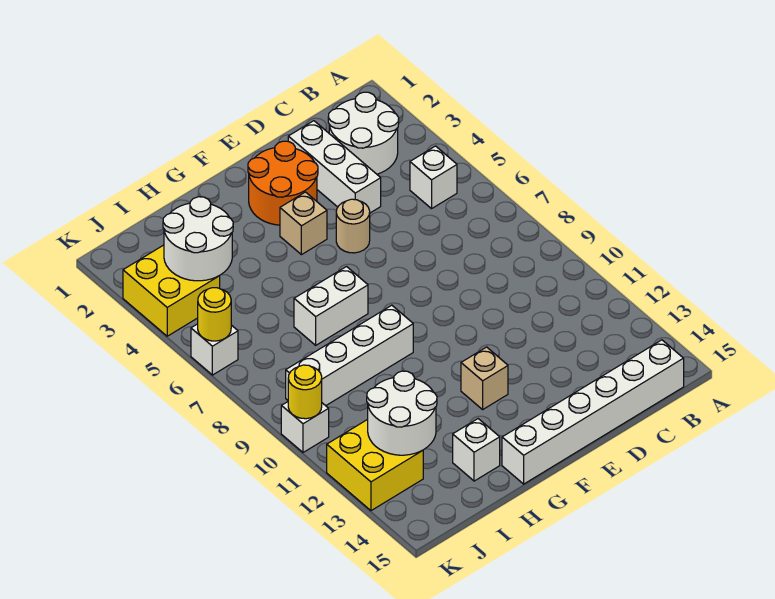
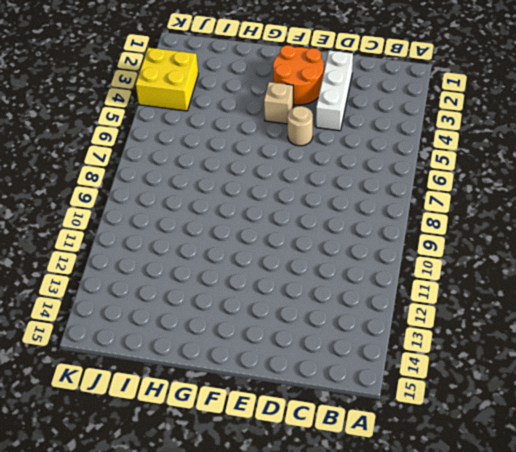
none -> white 2x2 round brick [328,92,399,174]
none -> white 1x1 brick [410,146,457,209]
none -> white 1x6 brick [502,340,684,484]

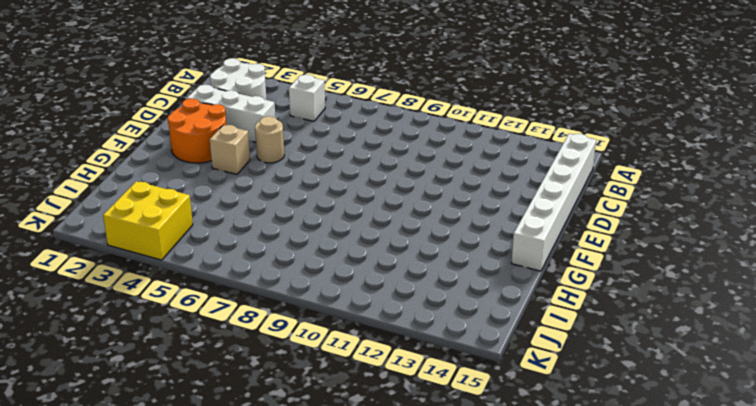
none -> tan 1x1 brick [461,347,508,409]
none -> white 1x2 brick [294,267,368,345]
none -> white 1x4 brick [286,305,413,406]

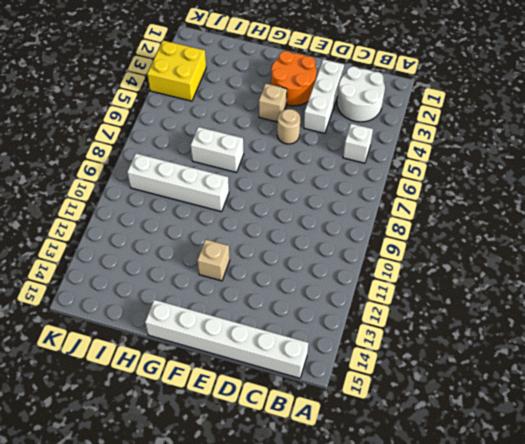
none -> white 1x1 brick [453,419,500,481]
none -> yellow 2x2 brick [327,419,423,511]
none -> white 1x1 brick [191,324,238,375]

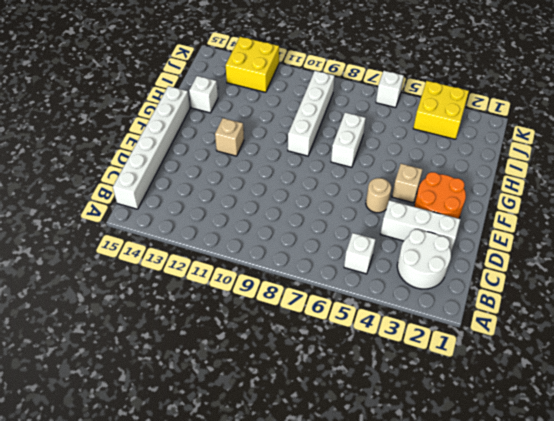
none -> white 1x1 brick [281,402,329,452]
none -> white 2x2 round brick [163,197,233,281]
none -> white 2x2 round brick [367,371,437,455]

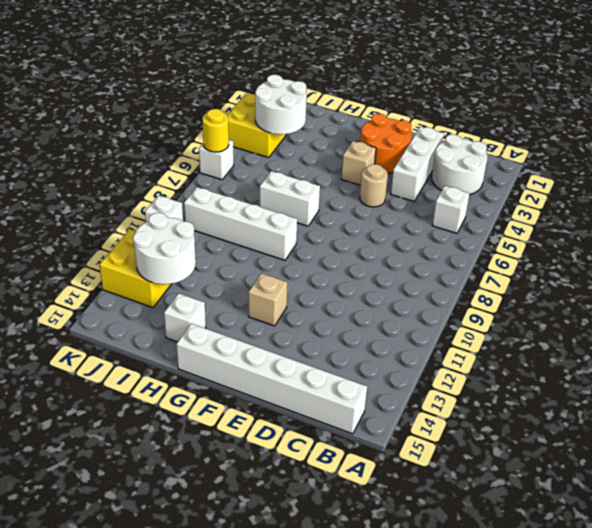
none -> yellow 1x1 round brick [288,365,322,419]

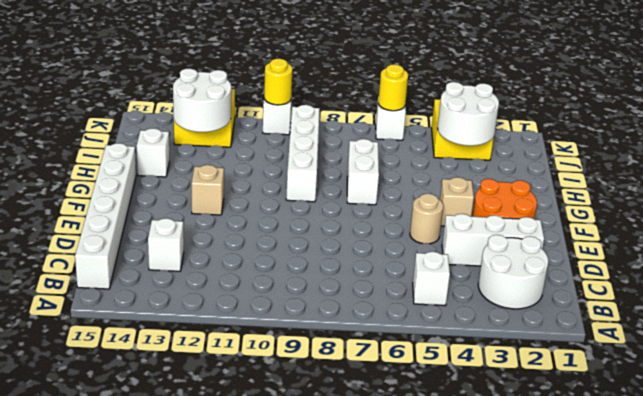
white 1x1 brick [148,218,184,271] -> none

